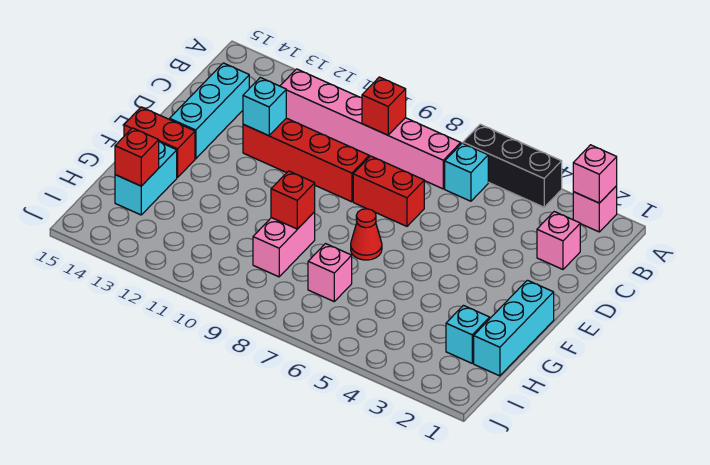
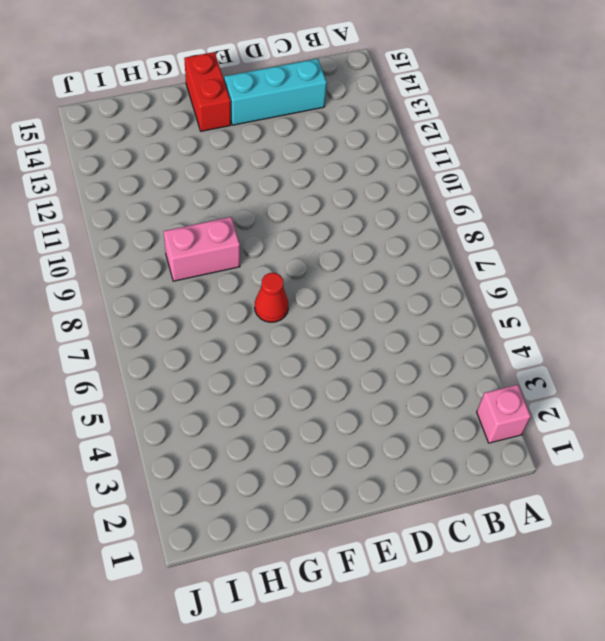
none -> black 1x3 brick [463,124,562,207]
none -> cyan 1x1 brick [445,143,488,201]
none -> pink 1x6 brick [280,69,461,189]

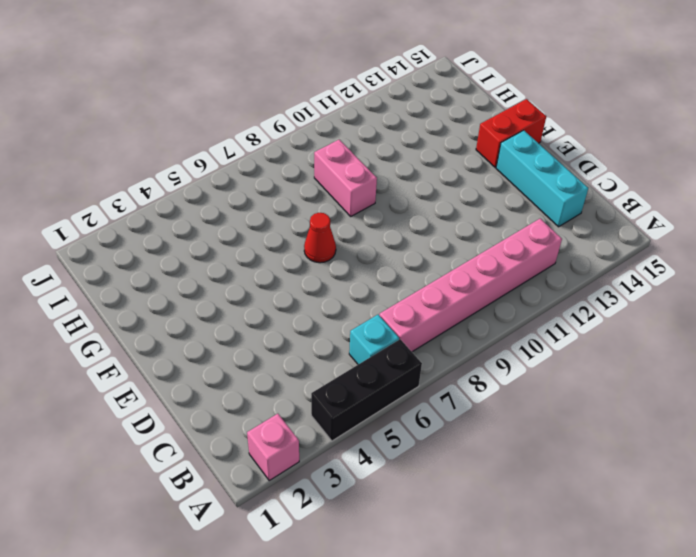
none -> pink 1x1 brick [537,212,580,269]
none -> red 1x2 brick [353,156,424,226]
none -> red 1x4 brick [243,118,369,202]

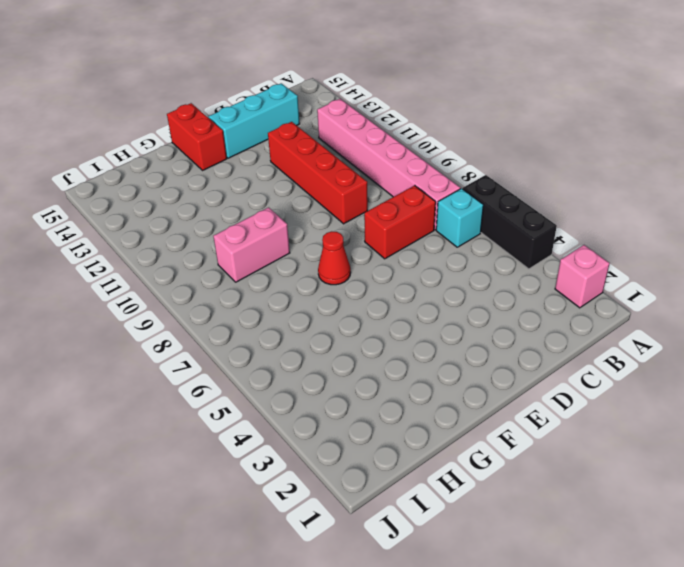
red 1x2 brick [364,186,436,259] -> red 1x2 brick turned to [353,156,424,226]
none -> pink 1x1 brick [537,212,580,269]
none -> cyan 1x3 brick [474,280,554,376]
none -> cyan 1x2 brick [115,142,177,215]

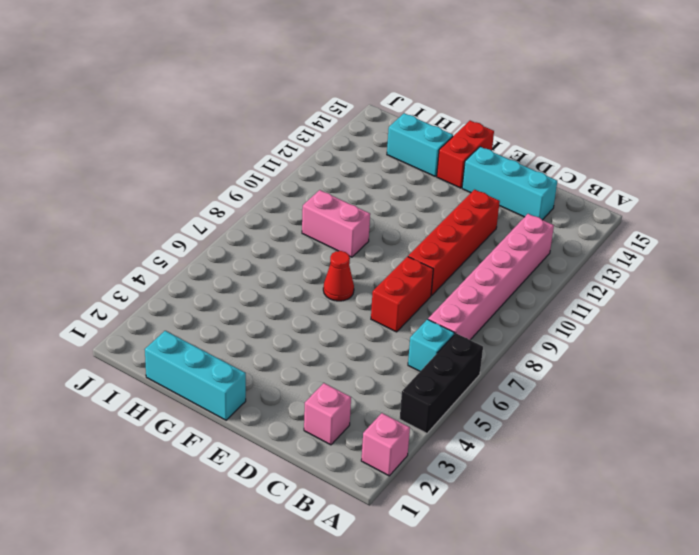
none -> cyan 1x1 brick [446,305,490,363]
none -> pink 1x1 brick [308,244,352,301]
none -> pink 1x1 brick [573,145,617,203]

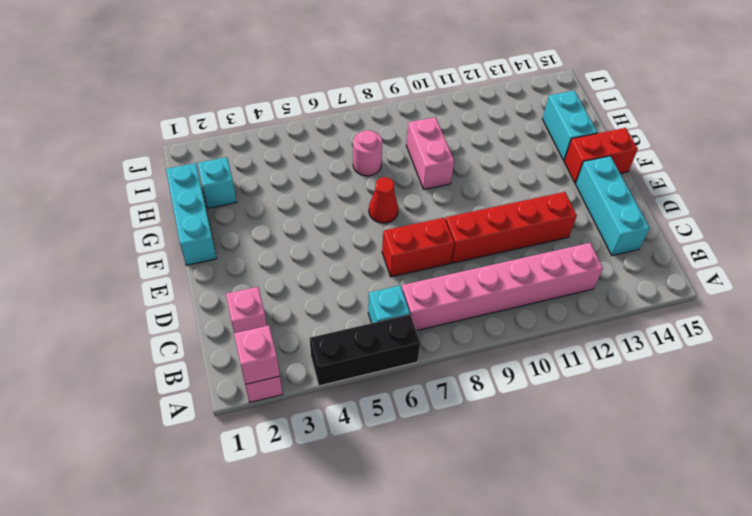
pink 1x1 round brick [353,130,382,176] -> pink 1x1 brick [308,244,352,301]
none -> red 1x1 brick [362,77,406,135]
none -> cyan 1x1 brick [243,78,286,136]
none -> red 1x1 brick [271,171,315,229]

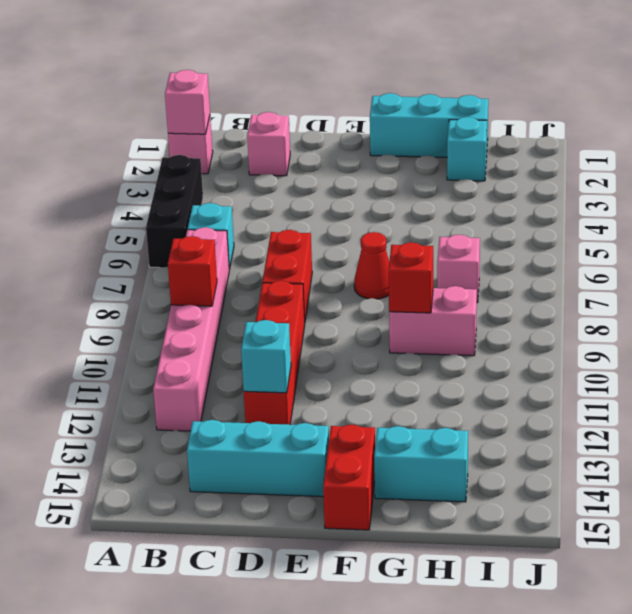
none -> red 1x1 brick [115,128,159,186]

